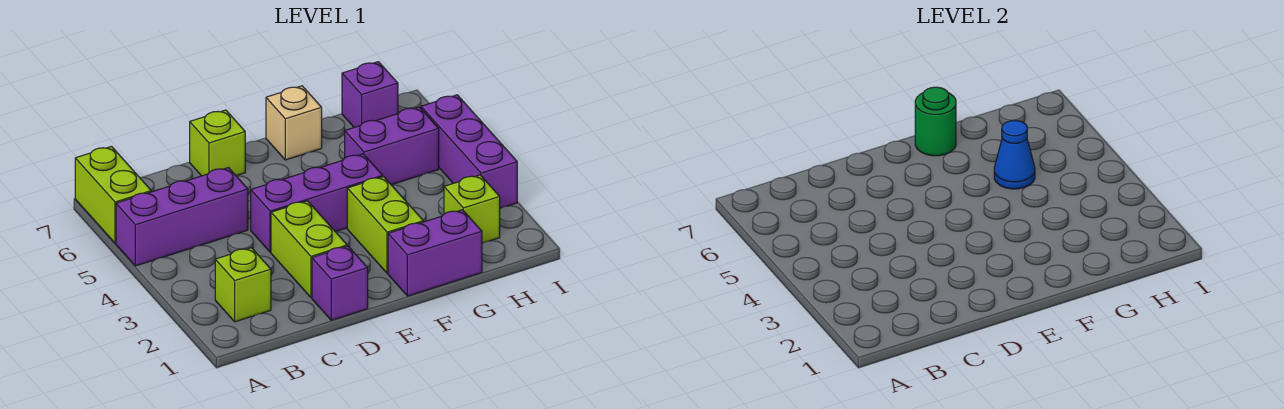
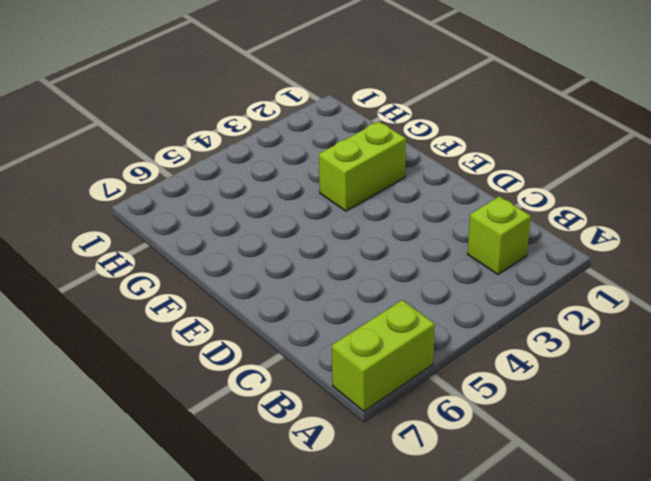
none -> purple 1x3 brick [116,168,248,266]
none -> purple 1x1 brick [312,246,368,320]
none -> lime 1x2 brick [271,201,347,298]

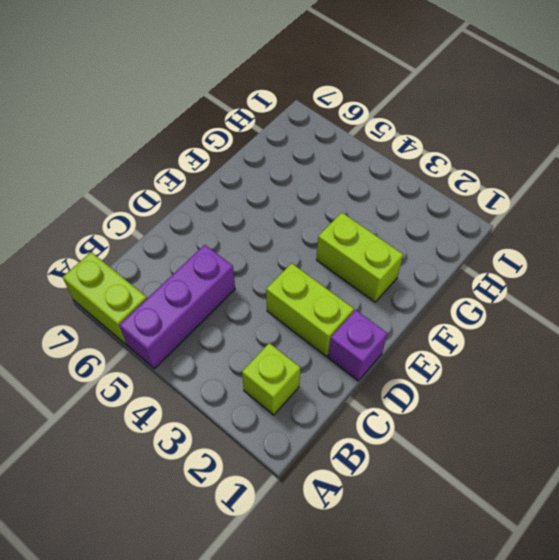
none -> purple 1x3 brick [251,154,383,252]
none -> lime 1x1 brick [190,110,245,176]
none -> purple 1x2 brick [388,210,482,296]

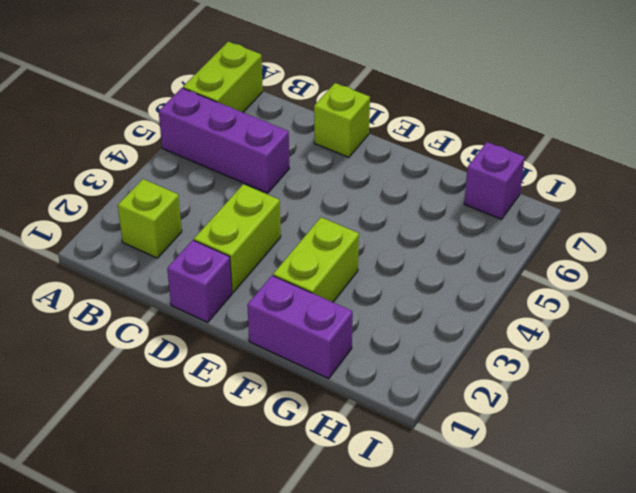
none -> purple 1x3 brick [251,154,383,252]
none -> tan 1x1 brick [266,86,322,160]
none -> purple 1x2 brick [345,107,439,185]

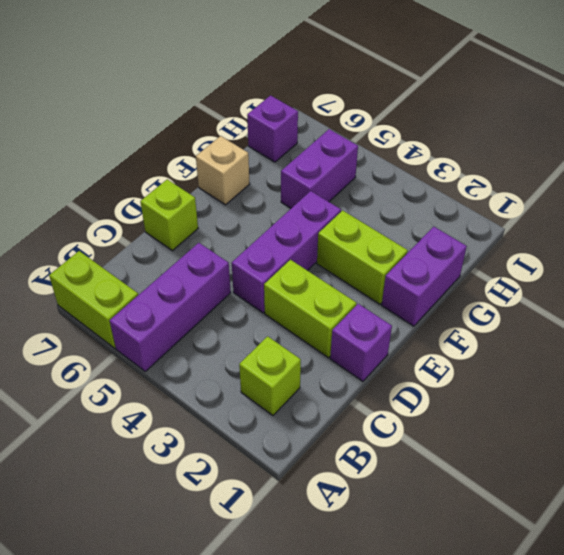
none -> lime 1x1 brick [444,175,500,243]
none -> purple 1x3 brick [421,95,517,208]
none -> green 1x1 round brick [915,87,956,156]

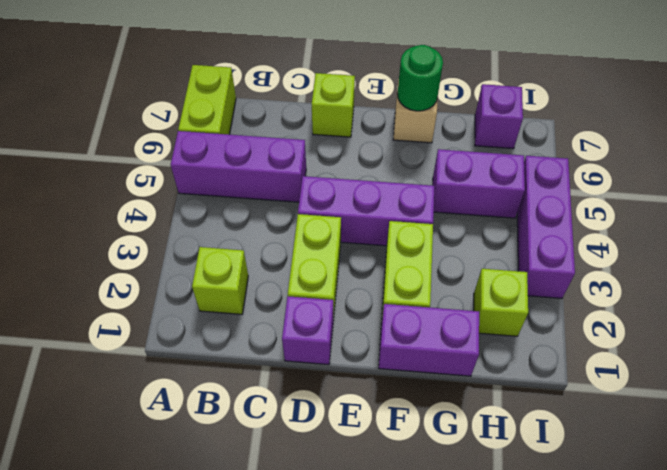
none -> blue 1x1 cone [994,121,1035,189]

